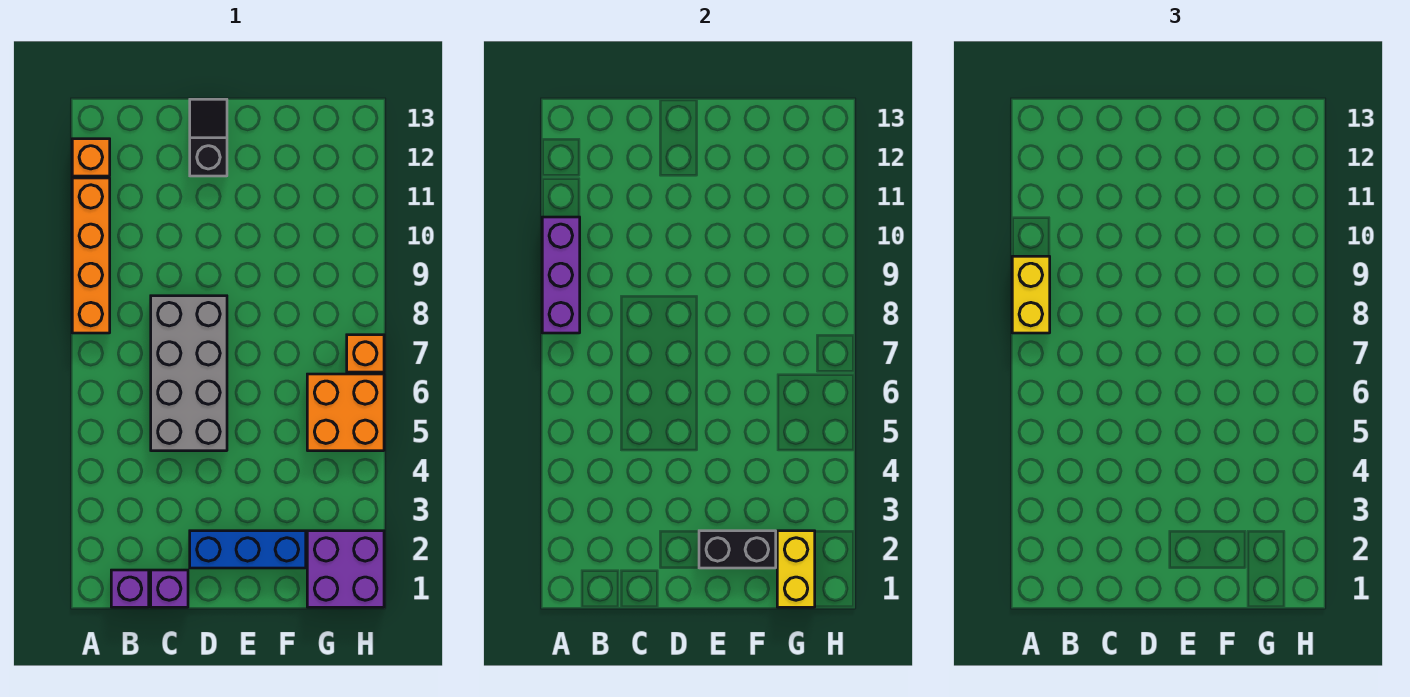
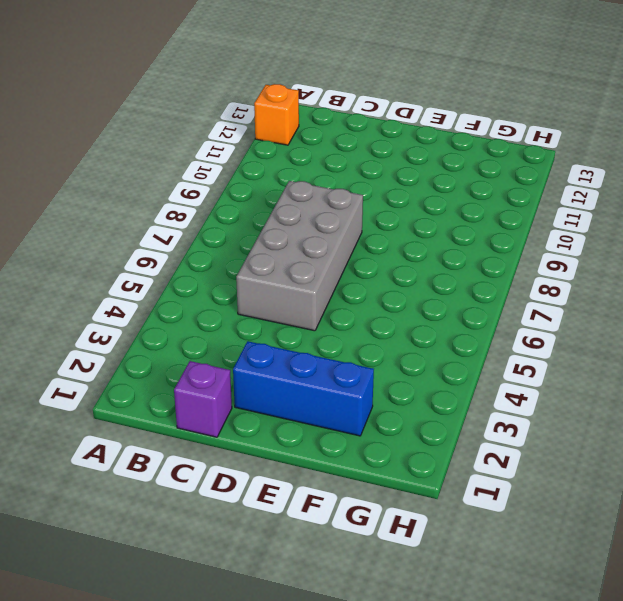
none -> orange 1x4 brick [72,178,110,333]
none -> purple 1x1 brick [111,570,149,607]
none -> black 1x2 slope [190,99,227,176]

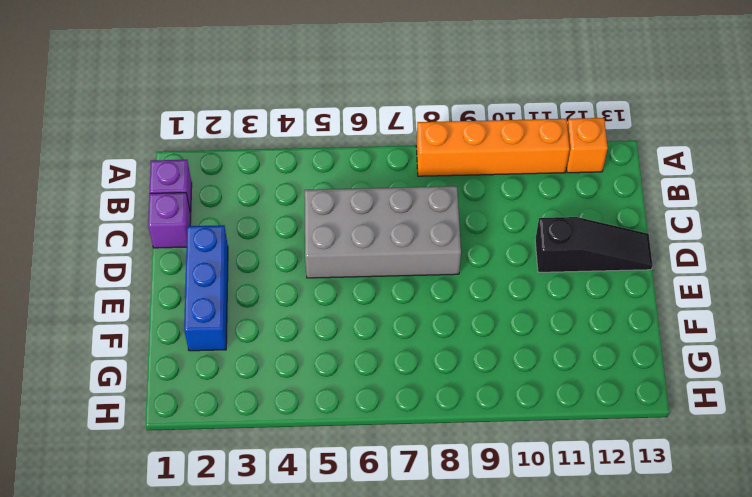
black 1x3 slope [535,217,653,272] -> black 1x2 slope [190,99,227,176]
none -> purple 2x2 brick [307,531,384,607]
none -> orange 2x2 brick [307,374,384,451]
none -> orange 1x1 brick [347,335,384,372]

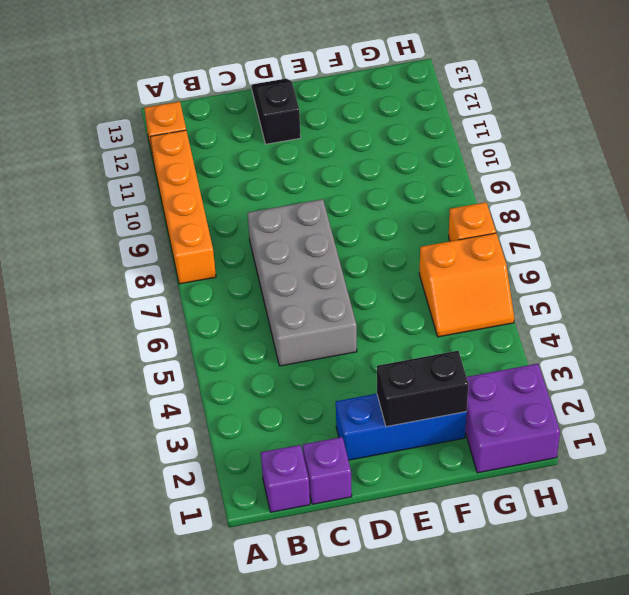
orange 2x2 slope [419,233,514,337] -> orange 2x2 brick [307,374,384,451]
none -> purple 1x3 brick [542,217,580,333]
none -> yellow 1x2 brick [777,531,815,607]
none -> yellow 1x2 brick [1012,256,1050,333]

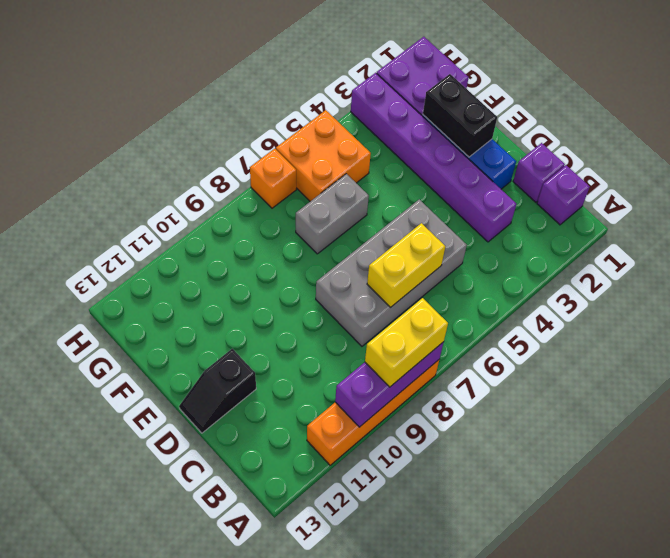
purple 1x6 brick [351,73,516,242] -> none
yellow 1x2 brick [367,223,445,308] -> yellow 1x2 brick moved to [777,531,815,607]
grey 1x2 brick [296,174,369,254] -> none
none -> orange 1x1 brick [72,139,110,176]

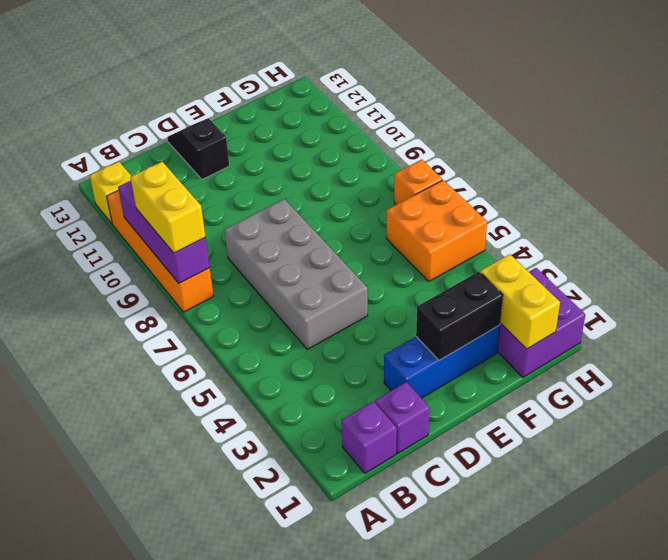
yellow 1x1 brick [90,162,131,224] -> orange 1x1 brick [72,139,110,176]

